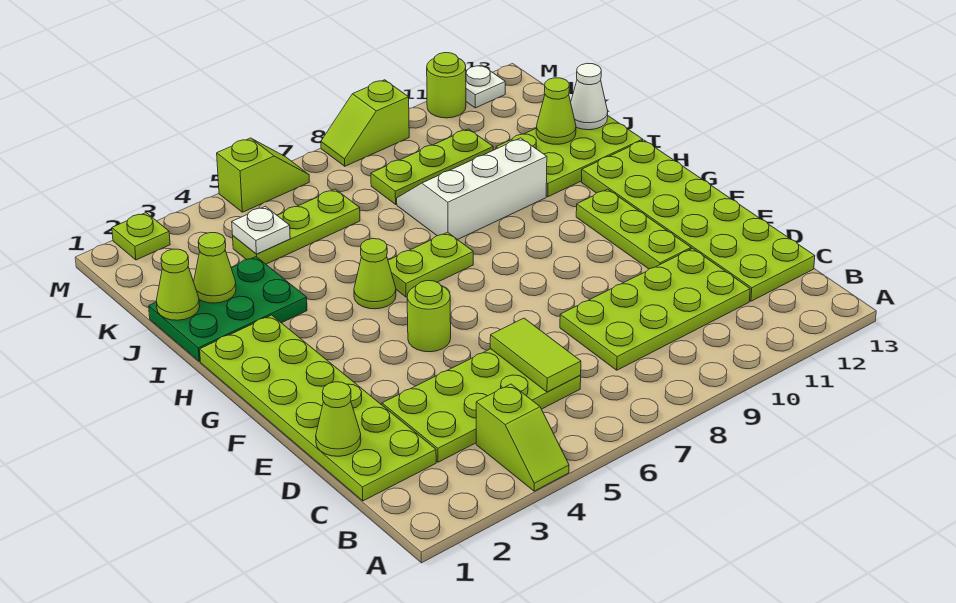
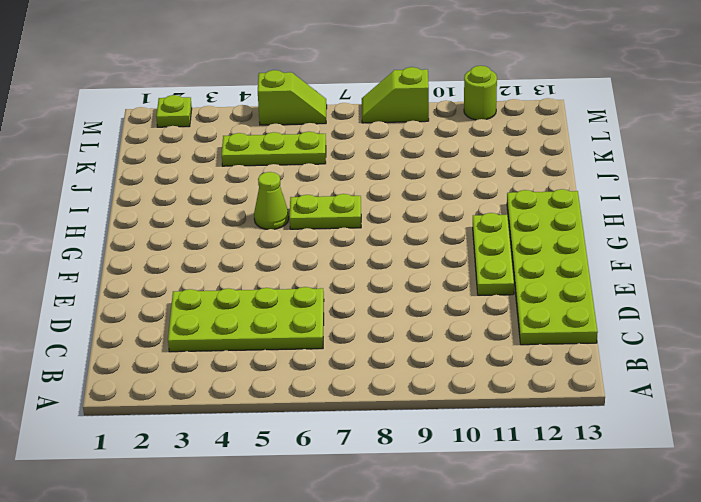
none -> lime 1x2 slope [476,384,569,491]
none -> lime 2x6 plate [200,315,436,501]
none -> lime 2x4 plate [560,249,750,370]

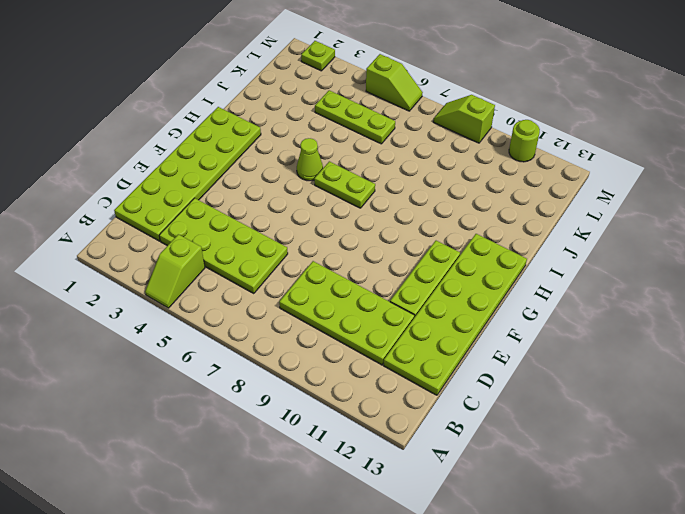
none -> lime 1x1 round brick [407,281,451,352]
none -> green 2x3 plate [149,257,307,361]
none -> white 2x3 slope [397,138,547,240]

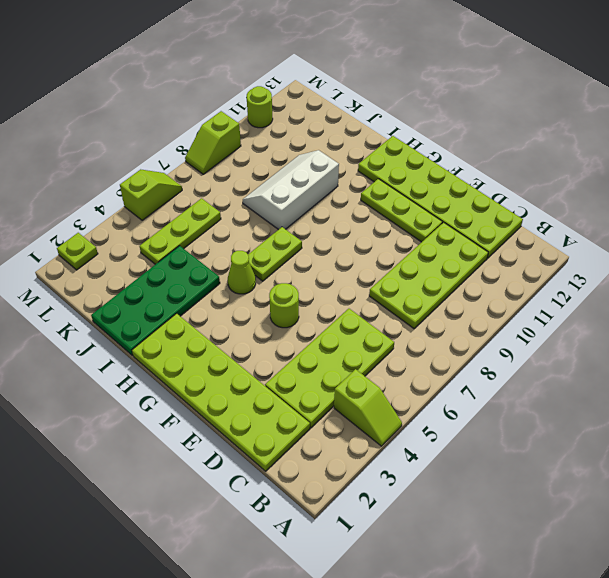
green 2x4 plate [91,246,220,355] -> green 2x3 plate [149,257,307,361]
none -> lime 2x3 plate [496,116,643,197]
none -> lime 1x3 plate [371,129,493,204]
none -> white 1x1 plate [466,65,505,108]

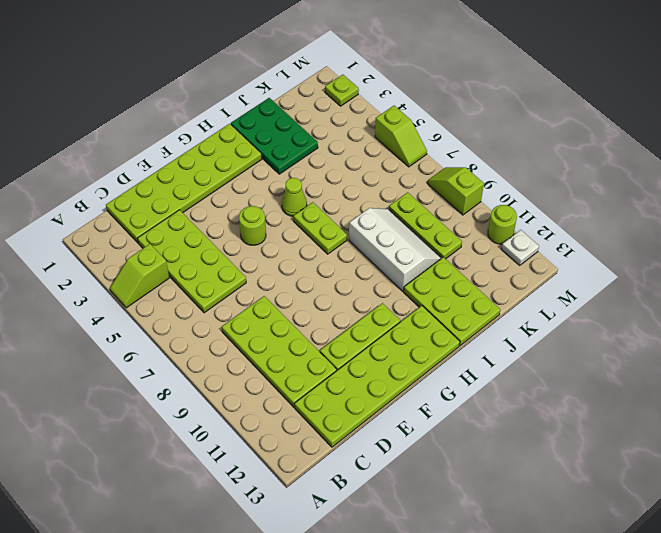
none -> lime 1x3 plate [233,189,360,264]
none -> lime 1x2 tile [490,318,581,392]
none -> lime 1x1 cone [316,382,361,456]

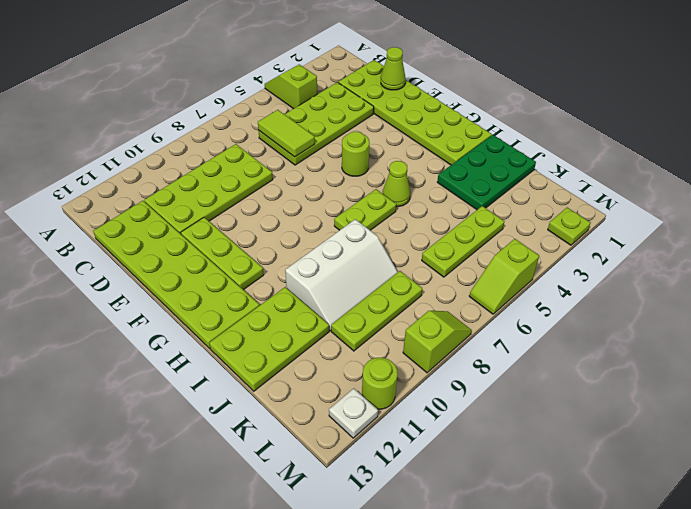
none -> lime 1x1 cone [156,249,200,320]
none -> lime 1x1 cone [194,233,236,303]
none -> lime 1x1 cone [536,78,576,144]

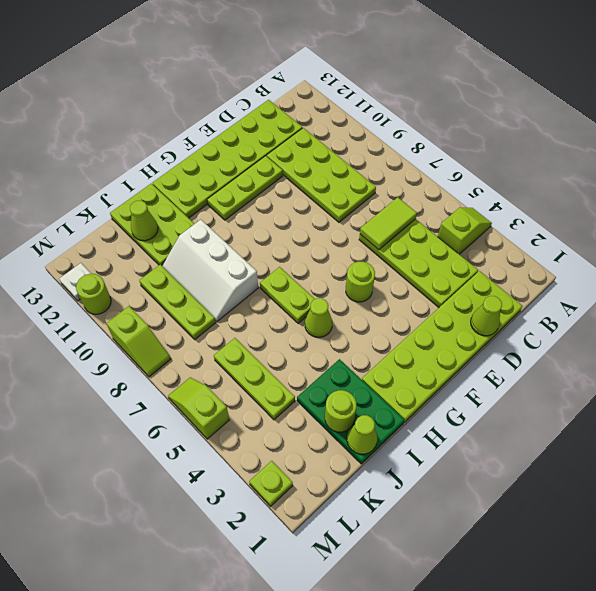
lime 1x1 round brick [325,390,357,432] -> lime 1x1 cone [194,233,236,303]
none -> white 1x1 cone [571,63,608,130]
none -> white 1x1 plate [232,206,290,254]

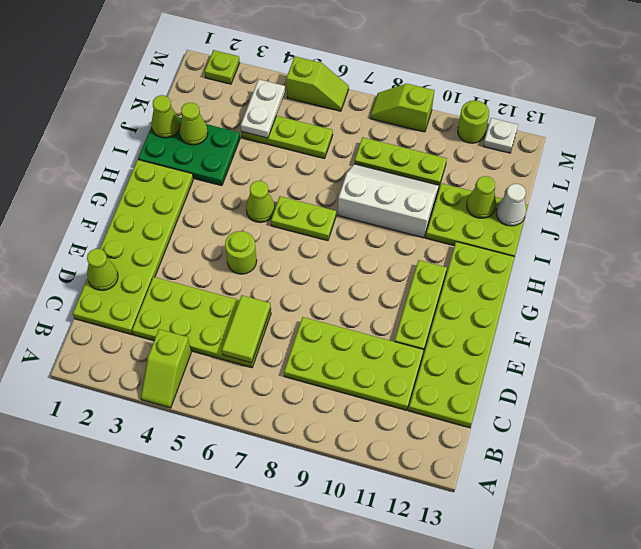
white 1x2 plate [241,79,285,138] -> white 1x1 plate [232,206,290,254]

